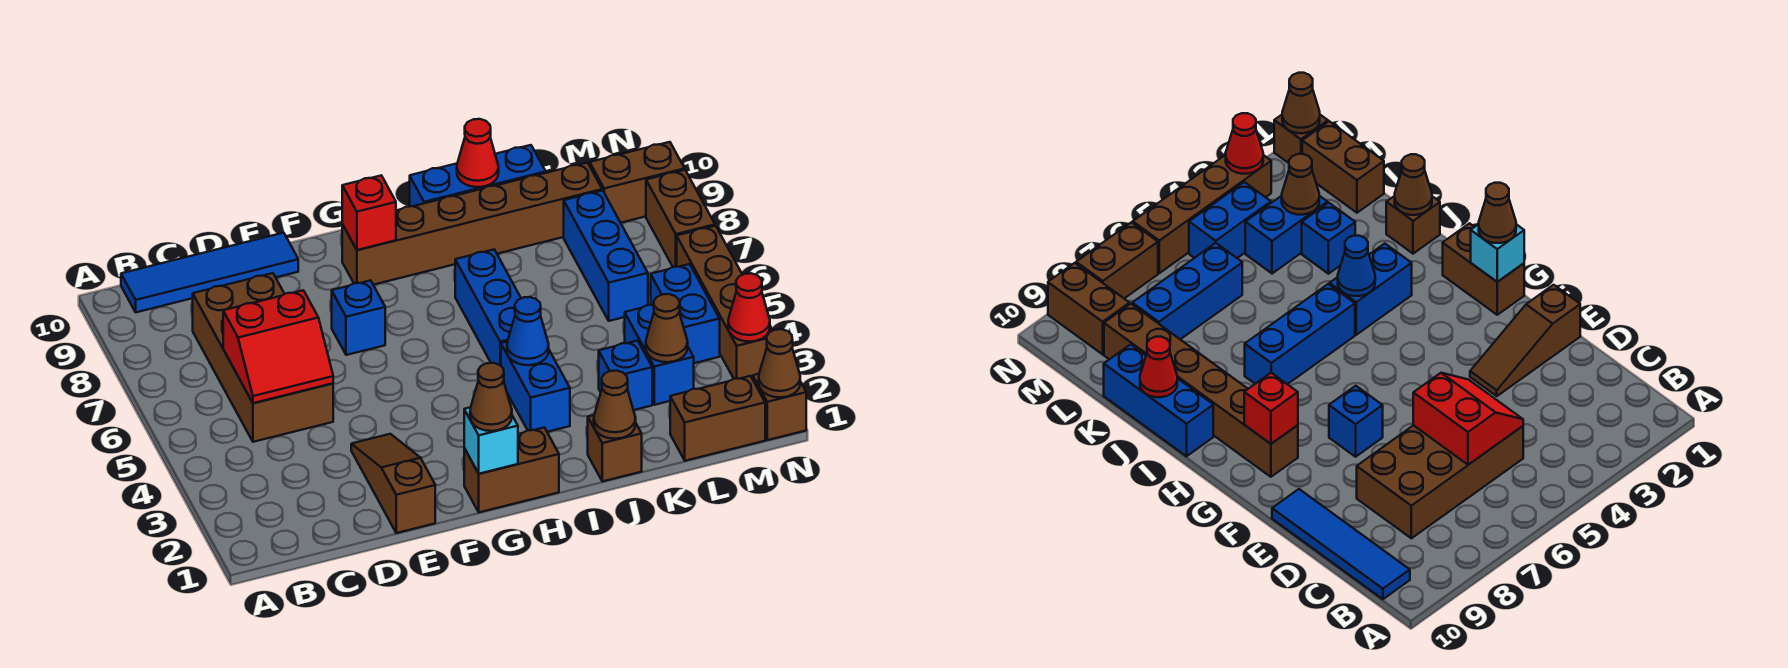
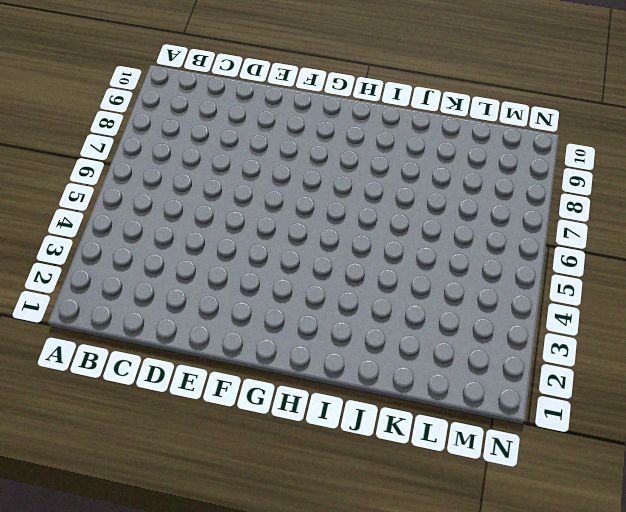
none -> blue 1x4 tile [121,233,298,312]
none -> brown 2x4 brick [193,273,333,442]
none -> brown 1x3 slope [351,434,435,533]

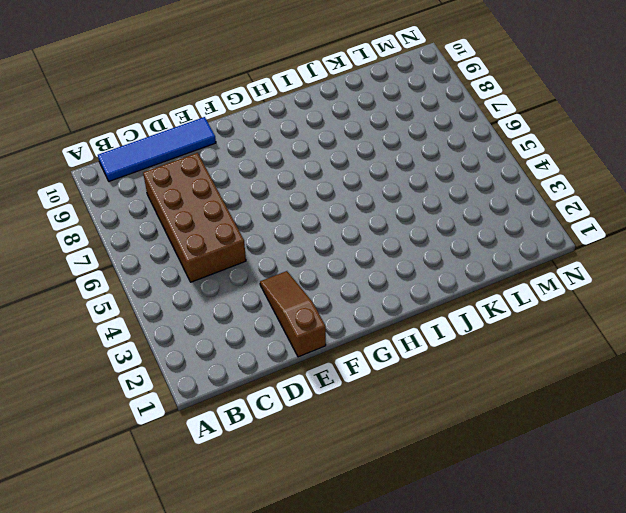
none -> blue 1x1 brick [332,280,385,355]
none -> brown 1x2 brick [464,428,559,512]
none -> brown 1x6 brick [342,163,602,285]

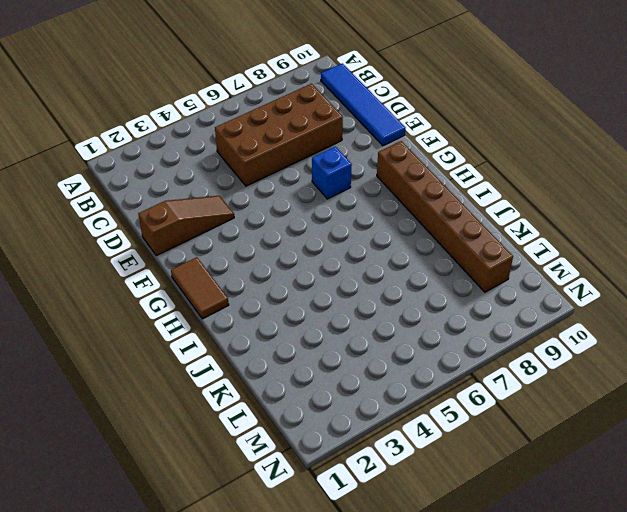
brown 1x2 tile [171,257,229,319] -> brown 1x2 brick [464,428,559,512]
none -> blue 1x2 brick [501,342,570,432]
none -> blue 1x3 brick [455,250,521,366]
none -> blue 1x3 brick [410,145,546,206]

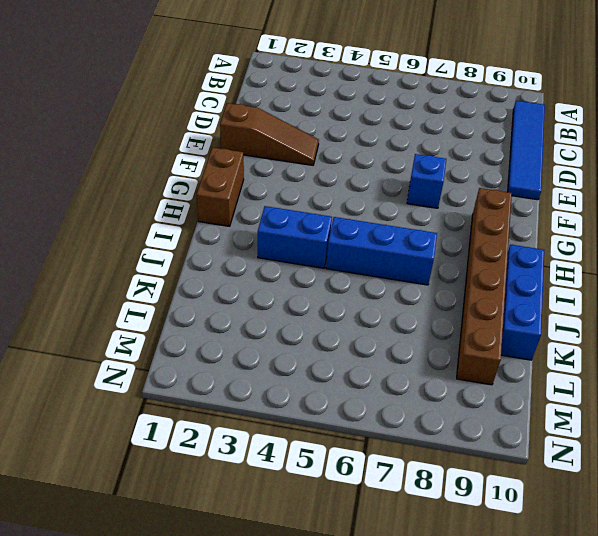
none -> brown 2x4 brick [193,273,333,442]
none -> brown 1x1 brick [588,415,642,481]
none -> blue 1x1 brick [599,341,652,410]

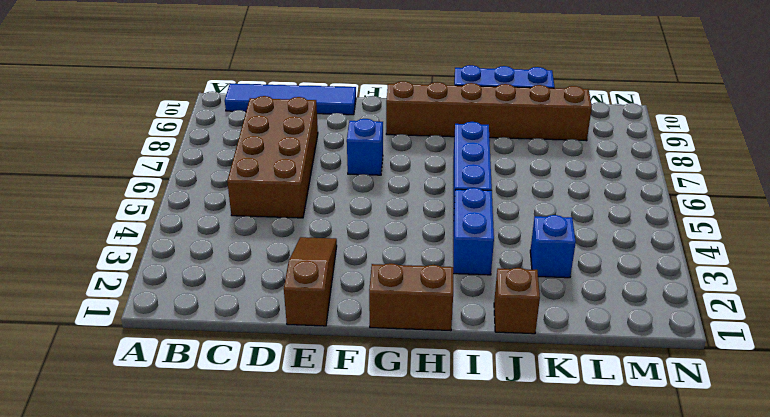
none -> brown 1x2 brick [670,376,765,461]
none -> blue 1x2 brick [625,305,694,405]
none -> blue 1x3 brick [564,190,648,321]

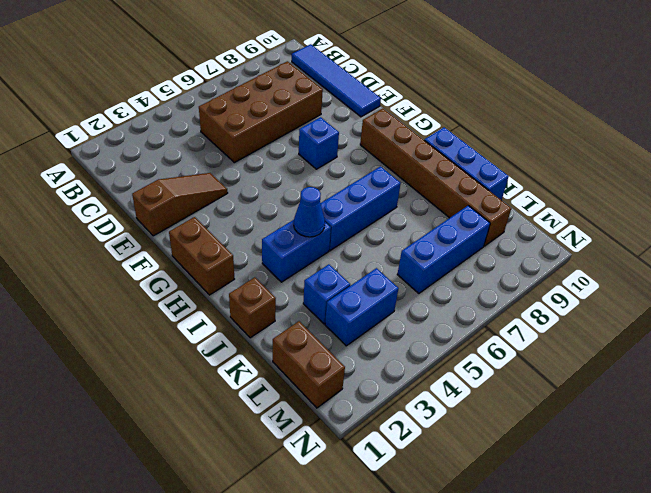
none -> blue 1x2 brick [651,264,720,363]
none -> brown 1x2 brick [590,142,685,223]
none -> brown 1x1 brick [753,374,806,440]

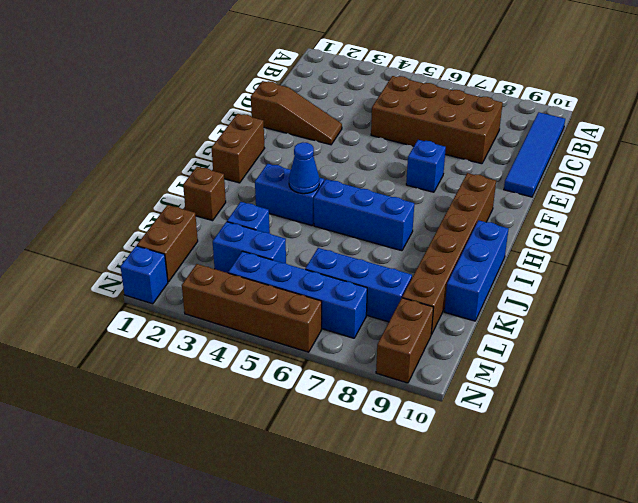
blue 1x4 brick [228,251,367,338] -> blue 1x2 brick [651,264,720,363]
blue 1x1 brick [120,246,168,304] -> brown 1x1 brick [753,374,806,440]
none -> brown 1x2 brick [646,170,715,267]
none -> red 2x2 slope [223,290,333,403]
none -> cyan 1x1 brick [464,407,518,474]

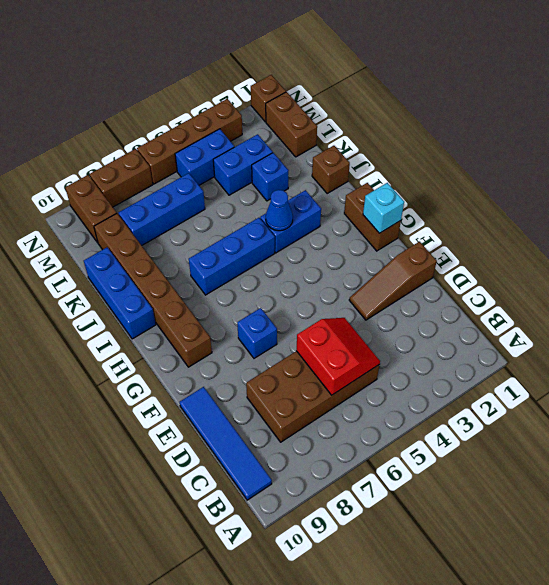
none -> red 1x1 brick [342,175,396,250]
none -> brown 1x1 cone [594,371,636,439]
none -> red 1x1 cone [457,119,499,187]

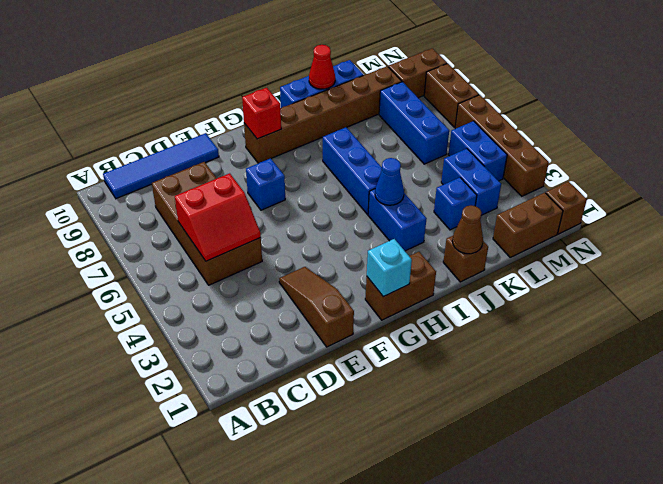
none -> brown 1x1 cone [646,294,688,362]
none -> brown 1x1 cone [759,329,800,397]
none -> red 1x1 cone [728,273,770,342]

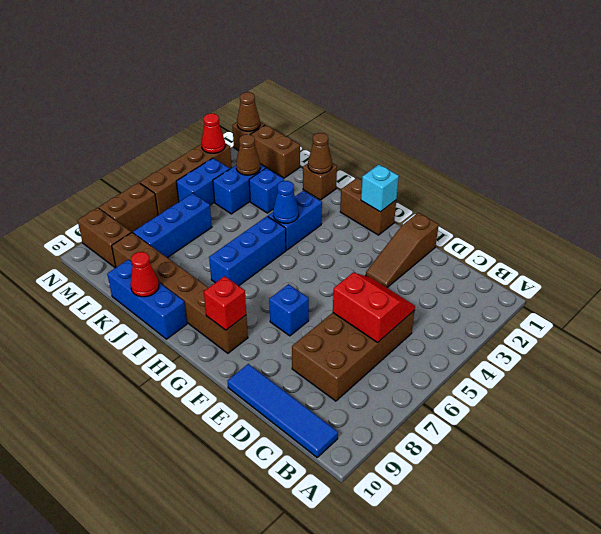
none -> brown 1x1 cone [470,363,512,431]

